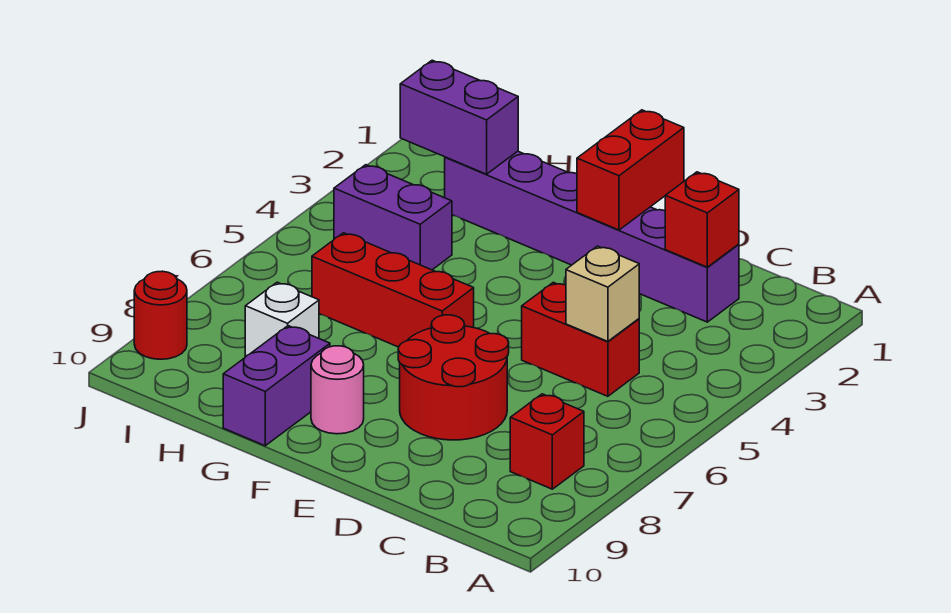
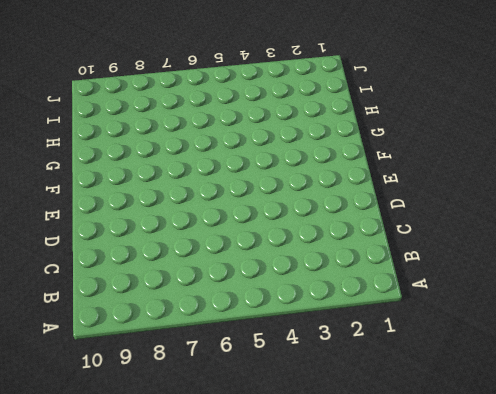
none -> red 1x1 brick [510,394,584,489]
none -> purple 1x6 brick [445,151,739,322]
none -> red 1x2 brick [522,282,639,396]

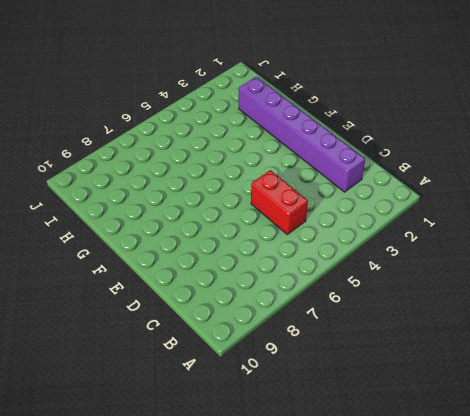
none -> red 1x1 brick [510,394,584,489]
none -> red 2x2 round brick [398,315,509,440]
none -> red 1x3 brick [312,233,474,347]

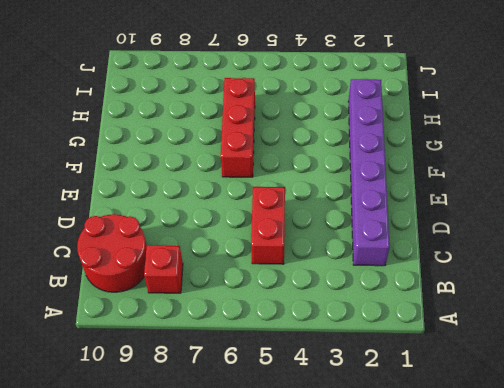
red 2x2 round brick [77,214,147,292] -> red 2x2 round brick moved to [398,315,509,440]
none -> pink 1x1 round brick [311,346,364,434]
none -> purple 1x2 brick [223,326,330,446]
none -> purple 1x2 brick [334,165,452,270]

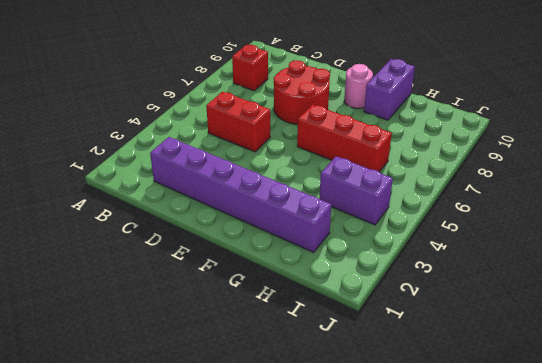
none -> white 1x1 brick [245,282,319,357]
none -> red 1x1 round brick [134,271,187,359]
none -> red 1x1 brick [665,172,739,267]

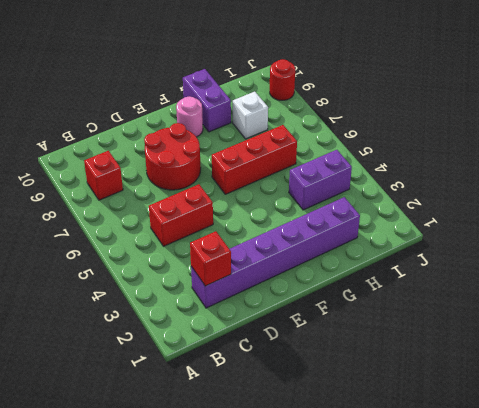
none -> tan 1x1 brick [566,246,639,341]
none -> red 1x2 brick [577,110,684,230]
none -> purple 1x2 brick [400,60,518,174]

